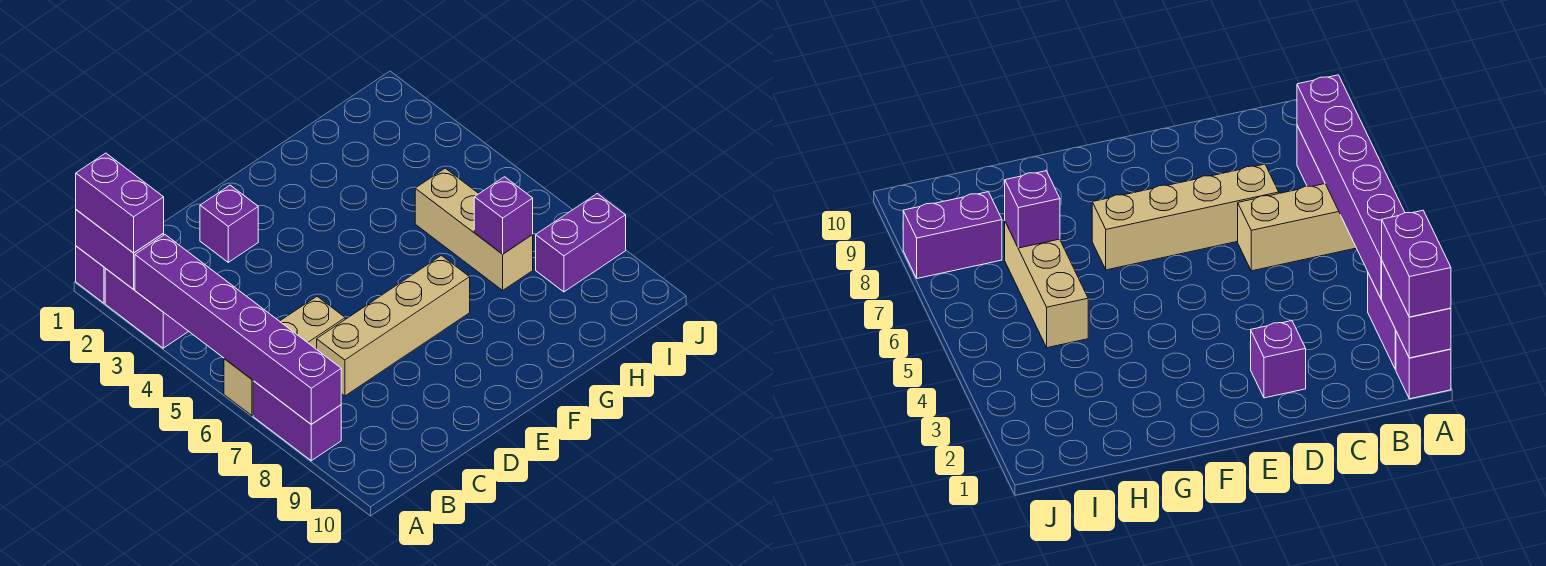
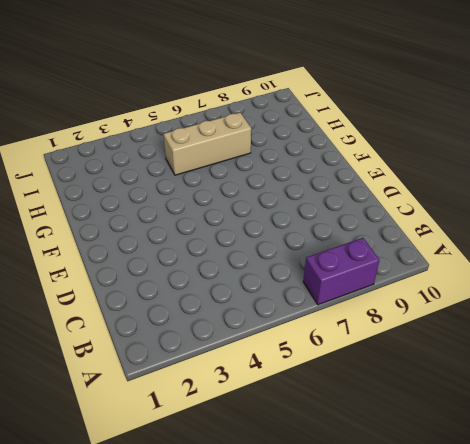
none -> purple 1x1 brick [76,246,106,303]
none -> purple 1x2 brick [105,269,188,348]
none -> tan 1x3 brick [224,296,345,416]

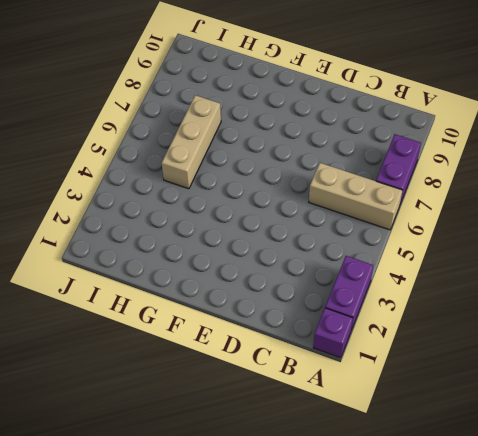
none -> tan 1x4 brick [317,255,470,396]
none -> purple 1x1 brick [200,185,258,262]
none -> purple 1x2 brick [536,194,626,292]

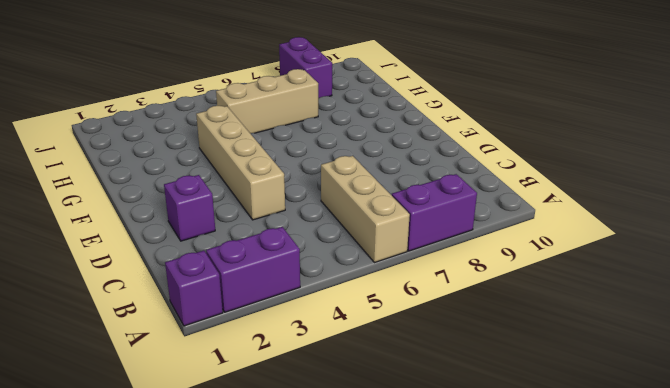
tan 1x4 brick [196,106,285,220] -> tan 1x4 brick moved to [317,255,470,396]
none -> purple 1x2 brick [76,210,164,289]
none -> purple 1x6 brick [135,235,341,424]
none -> purple 1x1 brick [474,177,533,254]

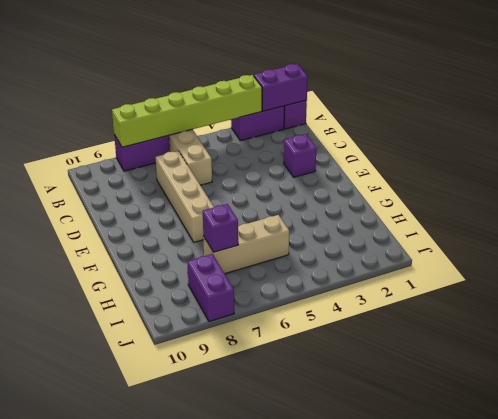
lime 1x6 brick [112,75,262,147] -> purple 1x6 brick [135,235,341,424]
none -> purple 1x2 brick [76,153,164,253]

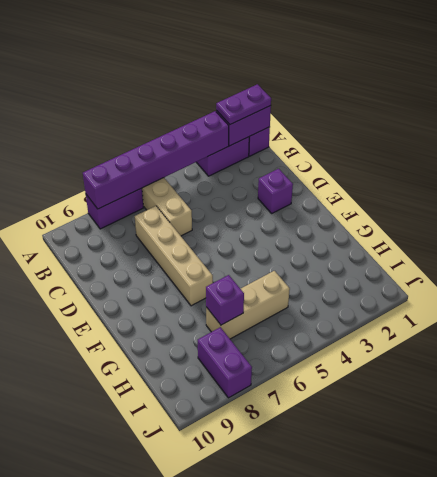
purple 1x2 plate [216,84,271,125] -> purple 1x2 brick [76,153,164,253]

